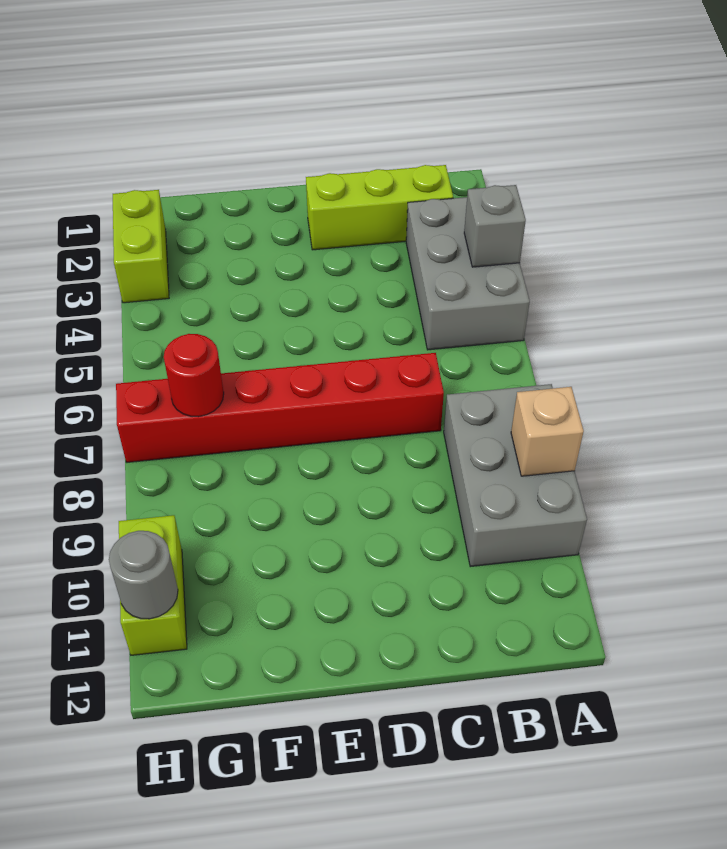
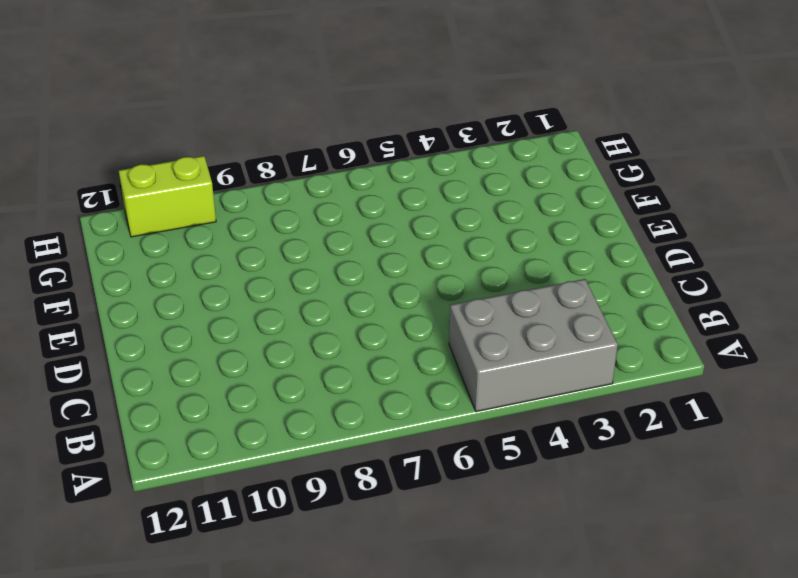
none -> grey 2x3 brick [444,384,587,567]
none -> lime 1x3 brick [306,165,453,250]

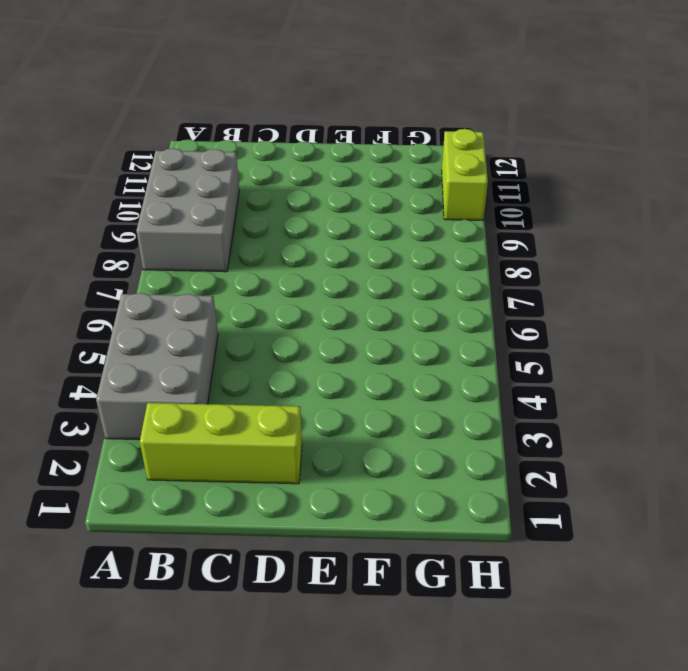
none -> red 1x6 brick [116,353,444,462]
none -> lime 1x2 brick [113,190,169,303]

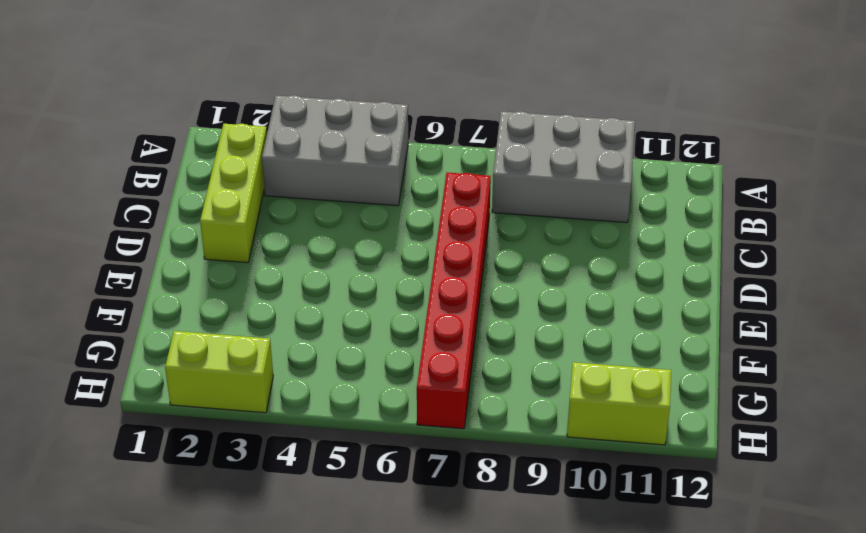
none -> grey 1x1 brick [464,185,526,267]
none -> tan 1x1 brick [511,387,584,476]

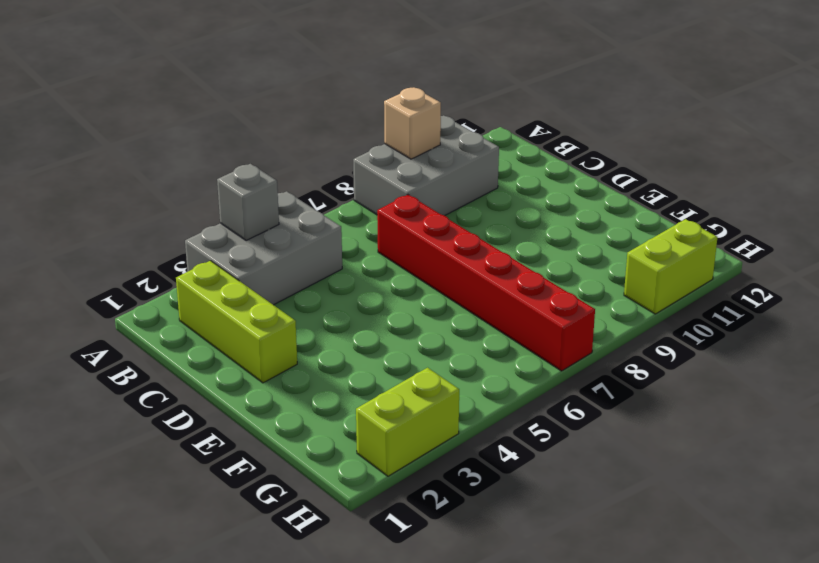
none -> red 1x1 round brick [164,334,224,417]
none -> grey 1x1 round brick [109,531,178,619]

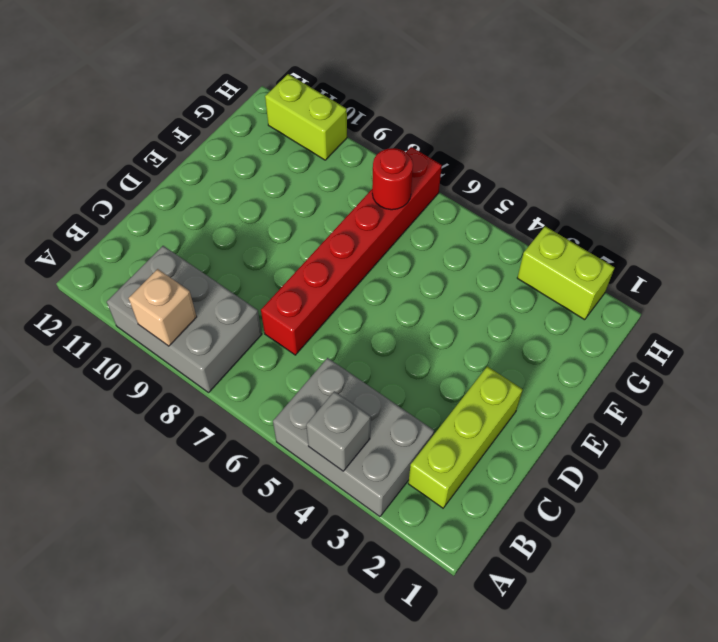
none -> grey 1x1 round brick [109,531,178,619]

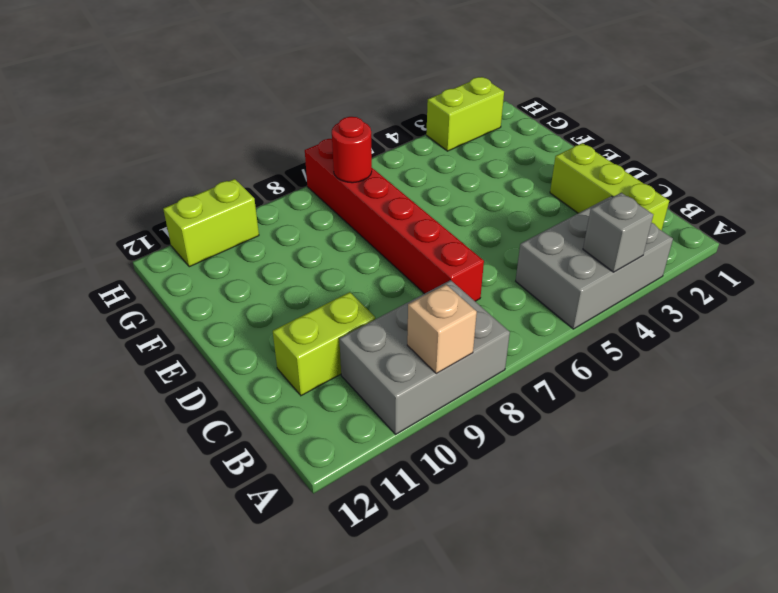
lime 1x2 brick [273,292,375,396] -> none
none -> grey 1x1 round brick [109,531,178,619]

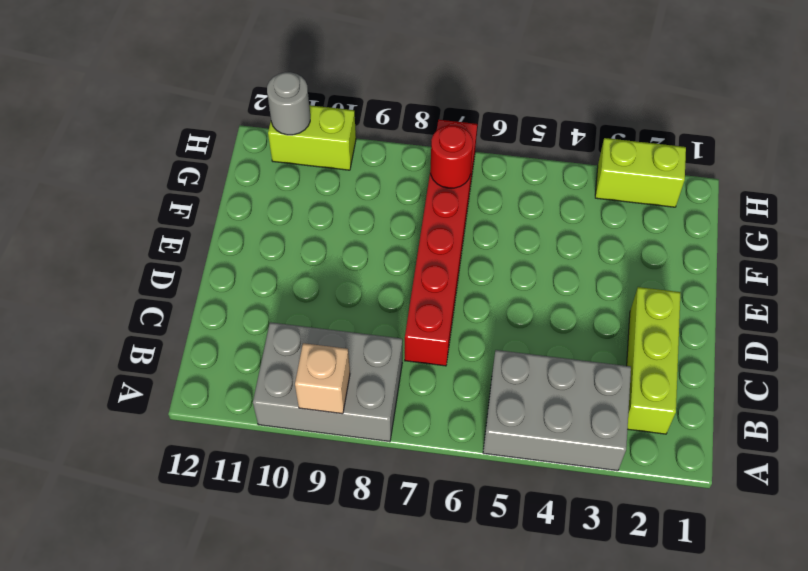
none -> grey 1x1 brick [464,185,526,267]

